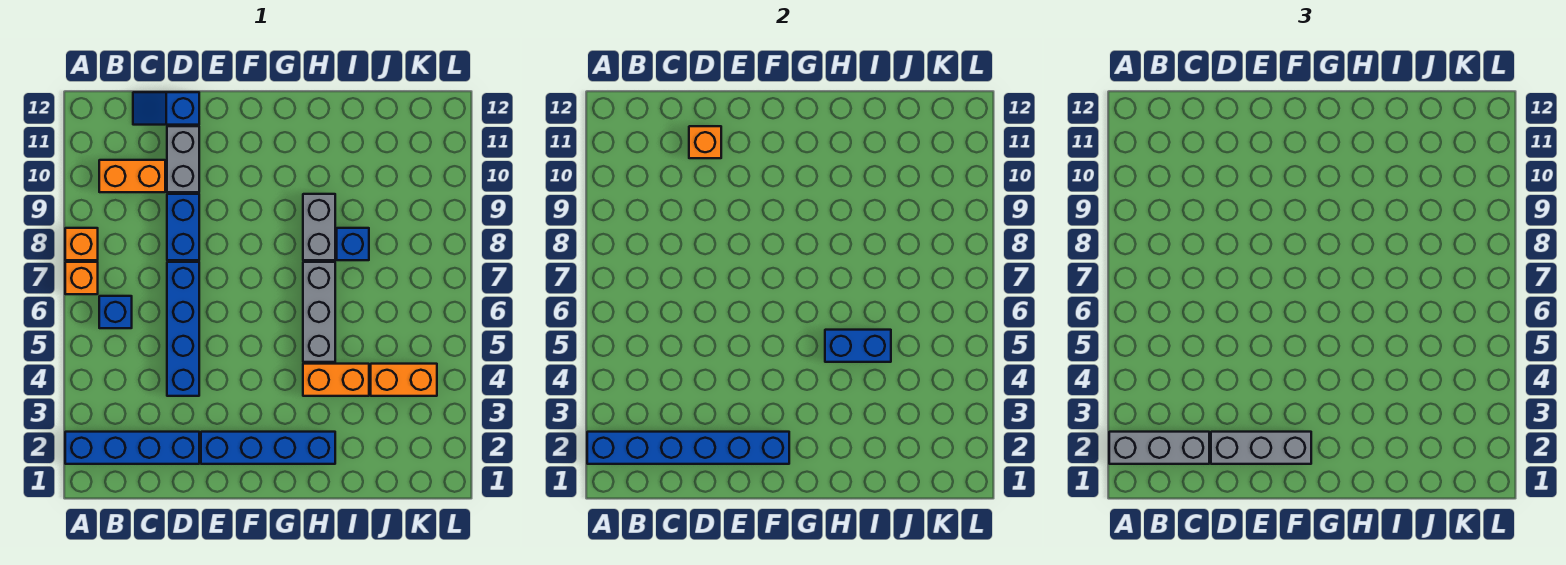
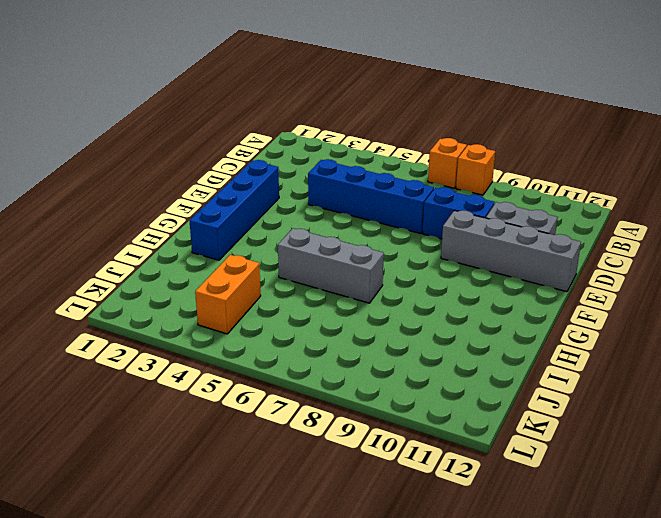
grey 1x4 brick [441,210,581,292] -> none
none -> blue 1x4 brick [65,432,199,464]
none -> blue 1x1 brick [99,296,132,328]
none -> orange 1x2 brick [99,160,165,192]

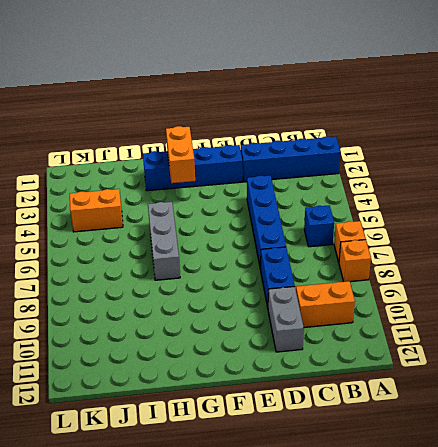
orange 1x2 brick [166,126,195,183] -> orange 1x2 brick turned to [303,364,369,396]
none -> blue 1x2 slope [133,92,199,125]
none -> grey 1x2 brick [303,194,335,260]
none -> blue 1x1 brick [337,228,369,260]

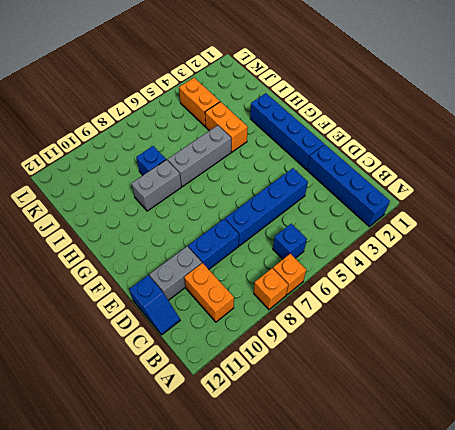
none -> blue 1x6 brick [587,432,789,464]
none -> orange 1x1 brick [689,126,721,158]
none -> blue 1x2 brick [825,330,891,362]

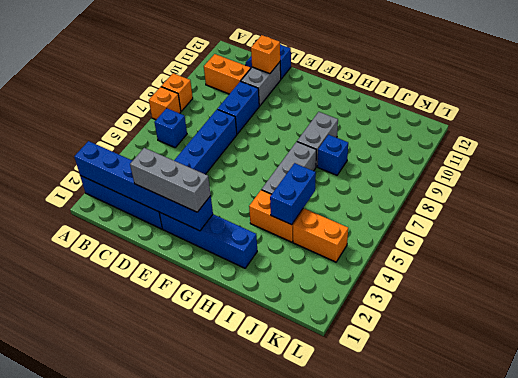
blue 1x2 brick [270,163,316,225] -> blue 1x2 brick turned to [825,330,891,362]
none -> grey 1x3 brick [1109,432,1209,464]

